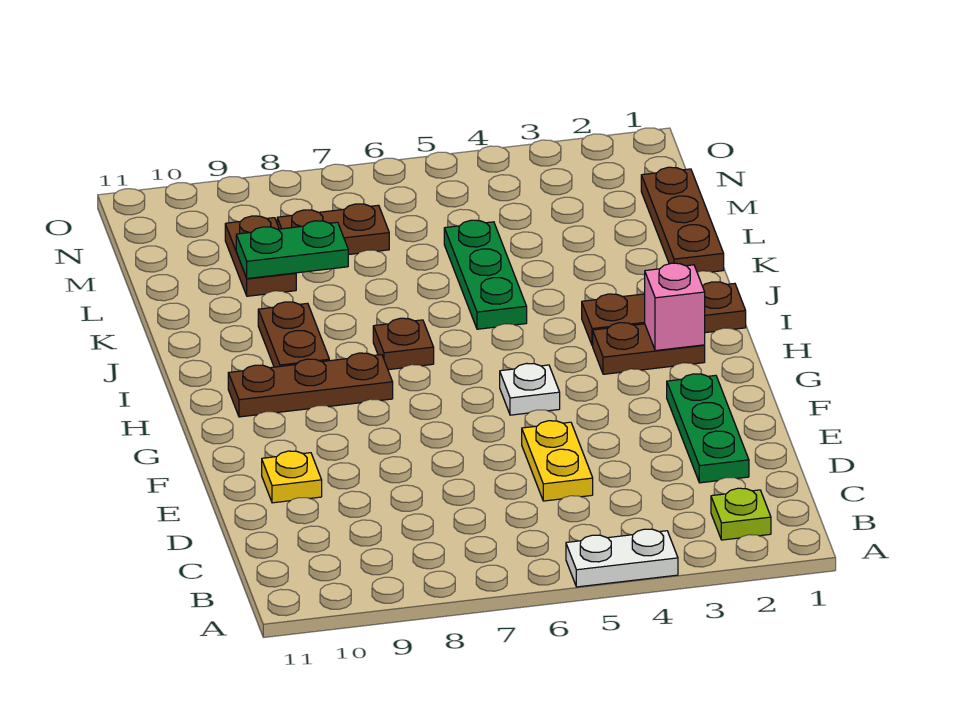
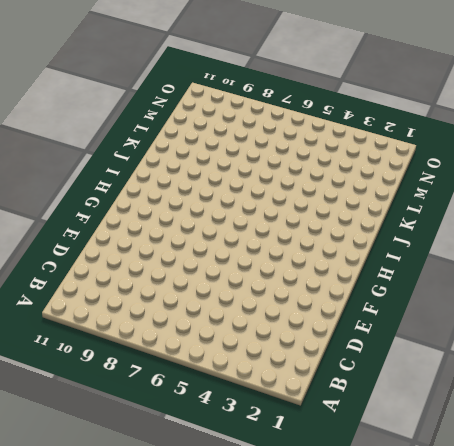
none -> white 1x2 plate [566,529,678,587]
none -> lime 1x1 plate [711,488,771,540]
none -> green 1x3 plate [667,374,749,483]

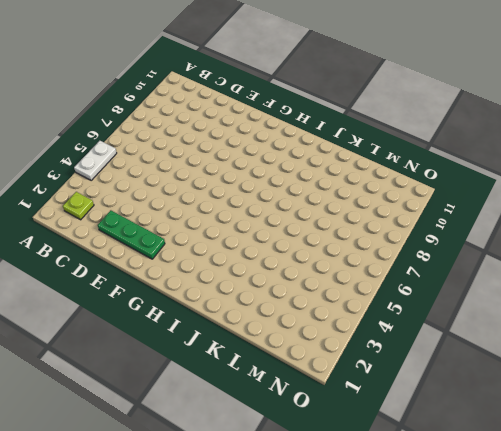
none -> yellow 1x2 plate [522,421,593,501]
none -> yellow 1x1 plate [262,451,322,503]
none -> white 1x1 plate [500,363,560,415]

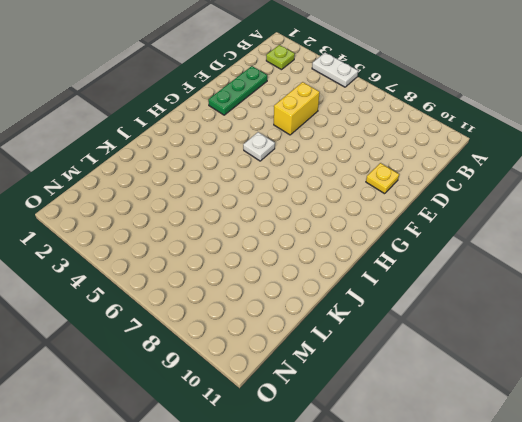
yellow 1x2 brick [274,82,320,135] -> yellow 1x2 plate [522,421,593,501]
none -> brown 1x2 plate [593,323,705,374]
none -> brown 1x3 plate [228,353,393,417]
none -> brown 1x3 plate [582,282,746,346]

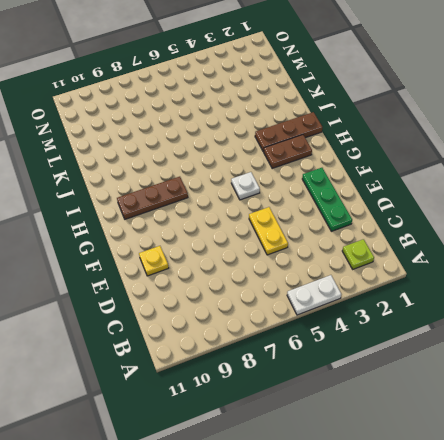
none -> brown 1x1 plate [373,318,434,370]
none -> brown 1x2 plate [258,302,329,367]
none -> green 1x3 plate [444,220,527,329]

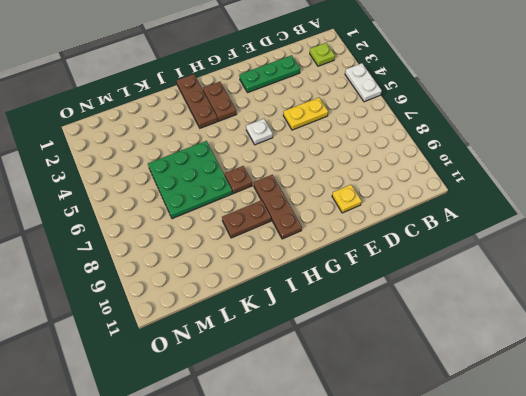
green 3x3 plate [148,141,232,219] -> green 1x3 plate [444,220,527,329]
none -> brown 1x3 plate [641,167,724,272]
none -> brown 1x2 plate [225,216,296,296]
none -> brown 1x2 plate [277,204,389,255]

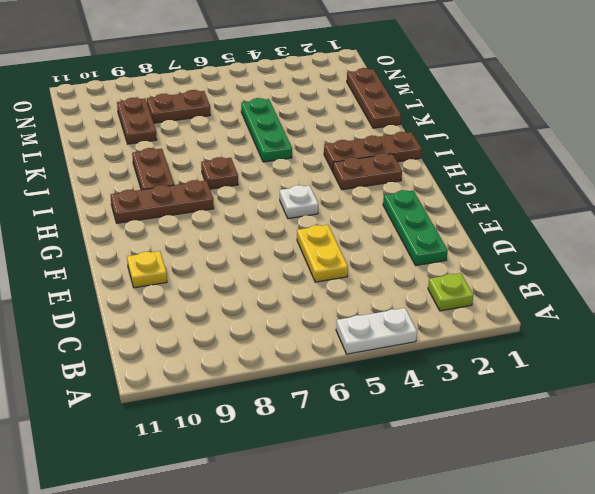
none -> pink 1x1 brick [645,263,705,351]
none -> green 1x2 plate [236,221,348,279]

